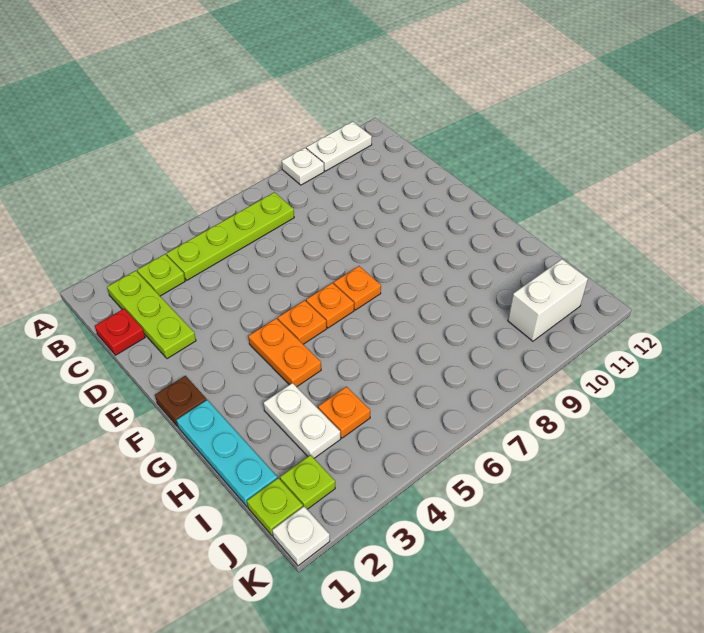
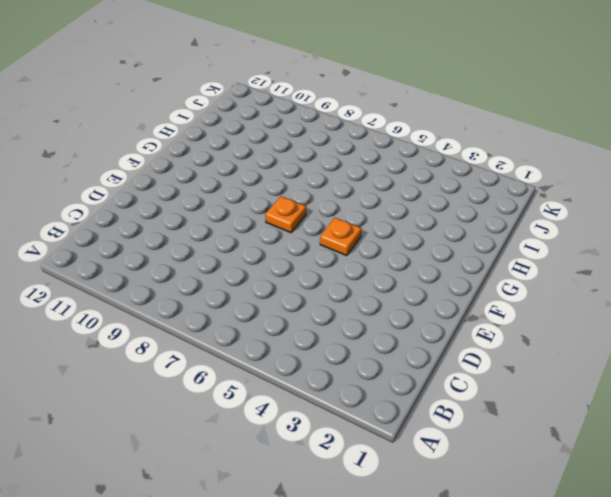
none -> white 1x1 plate [282,148,324,185]
none -> white 1x2 plate [306,122,372,171]
none -> lime 1x3 plate [107,271,196,359]

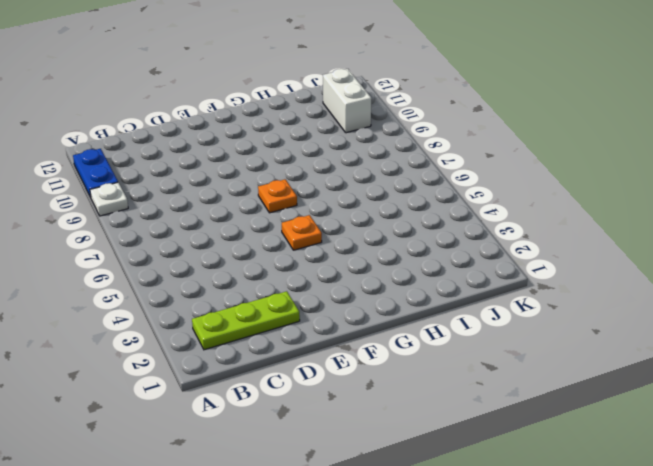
blue 1x2 plate [73,149,118,197] -> white 1x2 plate [306,122,372,171]
none -> lime 1x1 plate [137,254,185,296]
none -> lime 1x4 plate [167,192,294,280]
none -> red 1x1 plate [95,309,145,355]

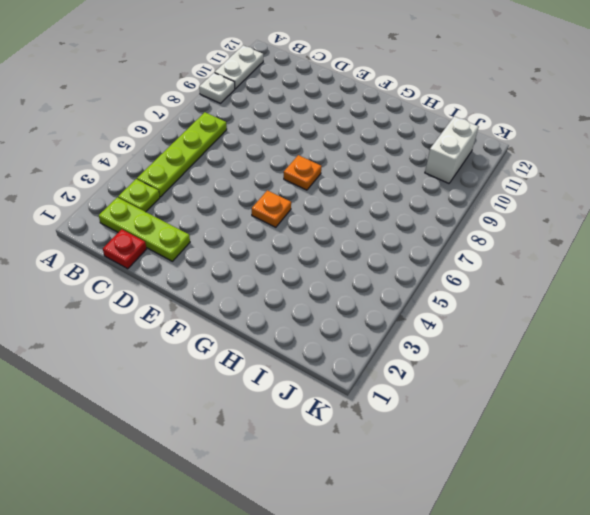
none -> brown 1x1 plate [155,376,206,427]
none -> orange 1x2 plate [248,318,321,387]
none -> orange 1x1 plate [306,283,354,328]

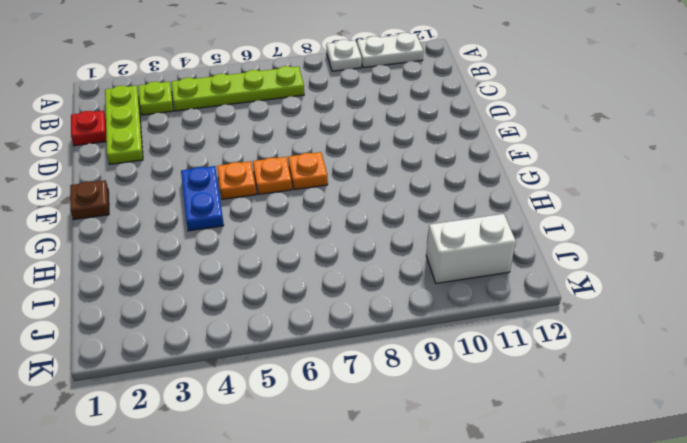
blue 1x2 plate [181,166,224,231] -> orange 1x2 plate [248,318,321,387]
none -> cyan 1x3 plate [177,400,277,506]
none -> white 1x2 plate [263,383,341,458]
none -> orange 1x1 plate [318,387,370,438]

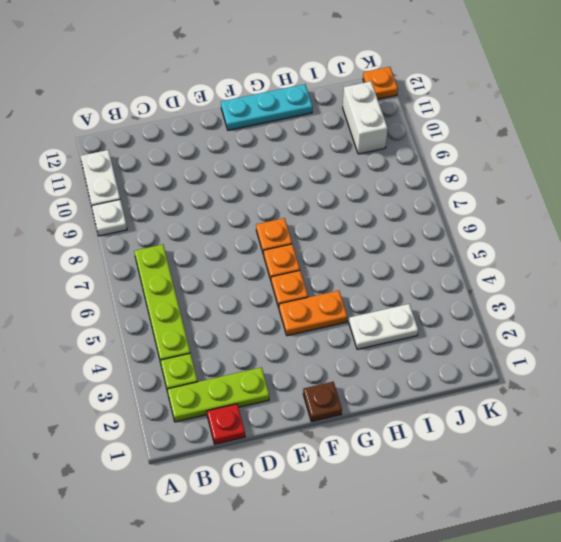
cyan 1x3 plate [221,84,313,130] -> cyan 1x3 plate moved to [177,400,277,506]
orange 1x1 plate [363,67,398,99] -> orange 1x1 plate moved to [318,387,370,438]
none -> lime 1x1 plate [247,478,303,535]
none -> lime 1x1 plate [280,455,335,509]
none -> white 1x1 plate [272,506,330,566]

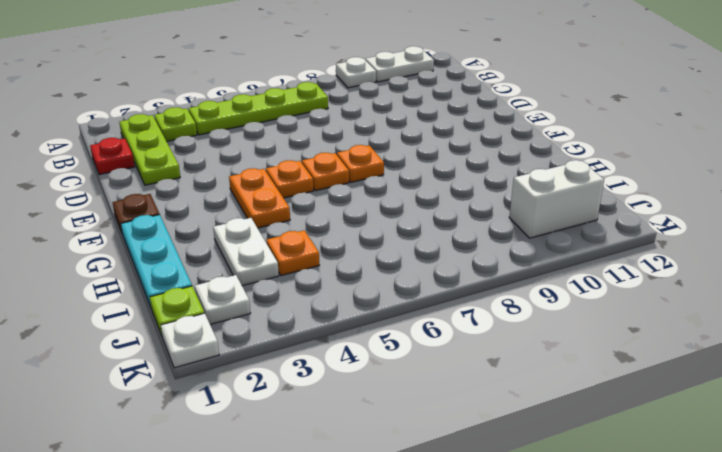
white 1x1 plate [195,275,250,325] -> lime 1x1 plate [280,455,335,509]

